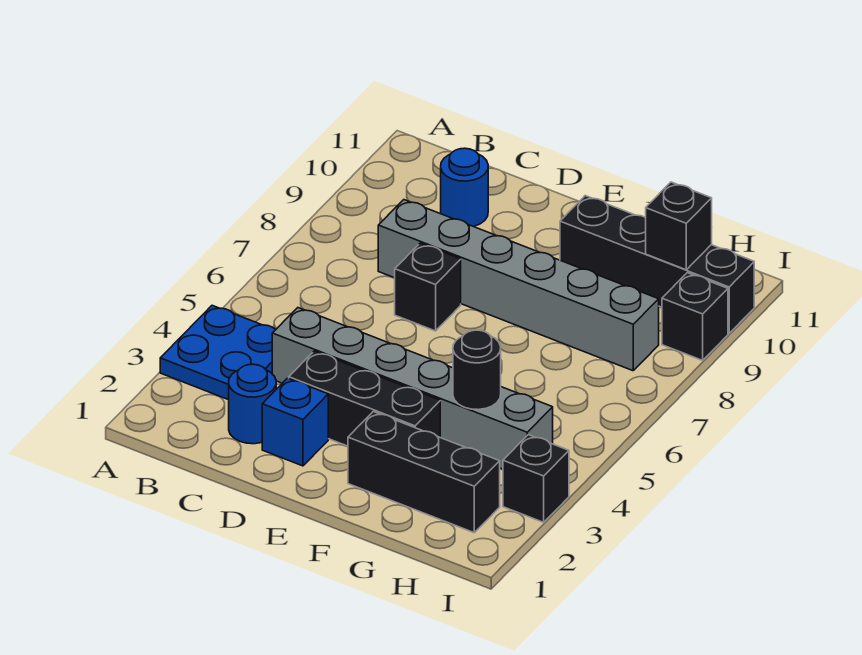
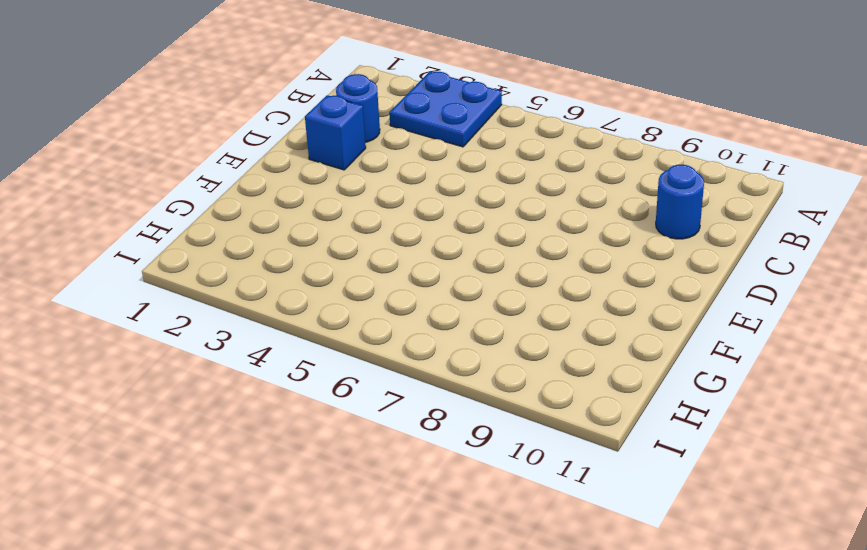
none -> grey 1x6 brick [272,308,553,469]
none -> grey 1x6 brick [378,200,659,371]
none -> black 1x3 brick [289,351,440,446]

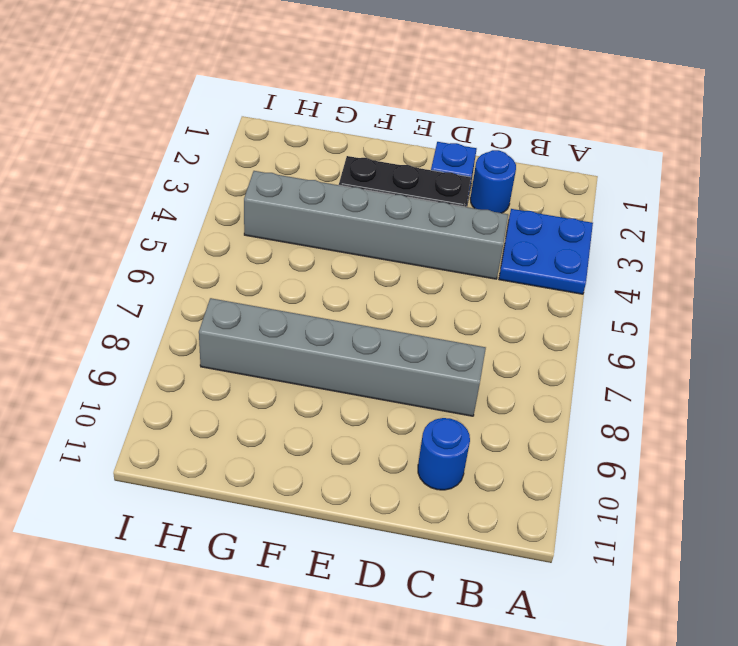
none -> black 1x1 brick [395,243,461,331]
none -> black 1x3 brick [348,412,500,533]
none -> black 1x4 brick [560,196,754,333]

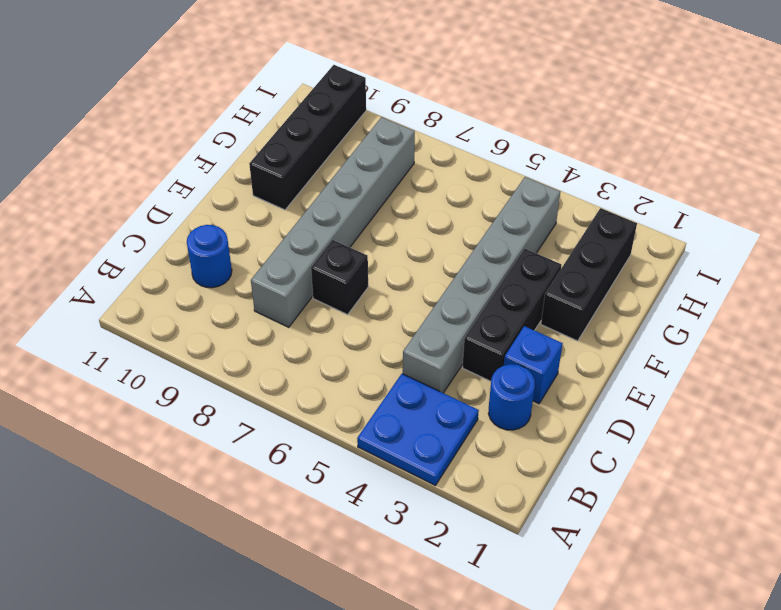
none -> black 1x1 brick [503,435,569,522]
none -> black 1x1 brick [662,273,728,360]
none -> black 1x1 round brick [453,330,501,410]

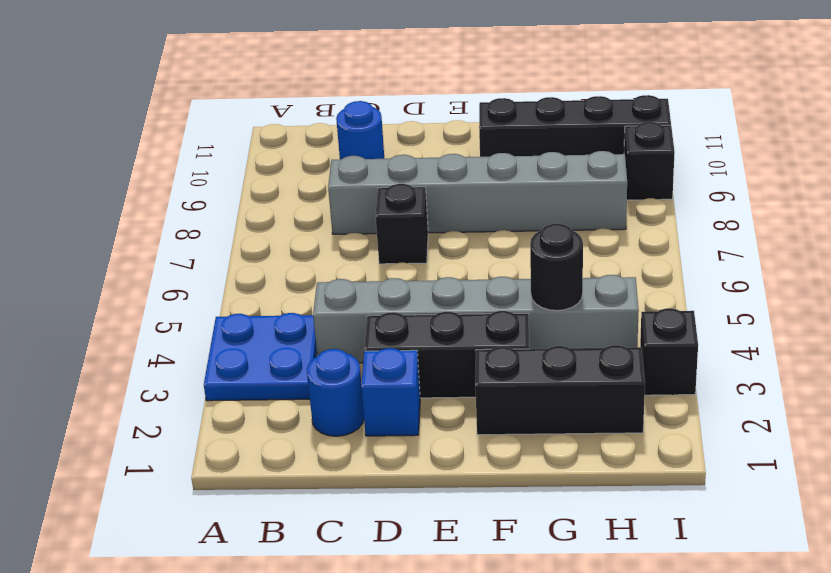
none -> black 1x1 brick [646,182,712,270]

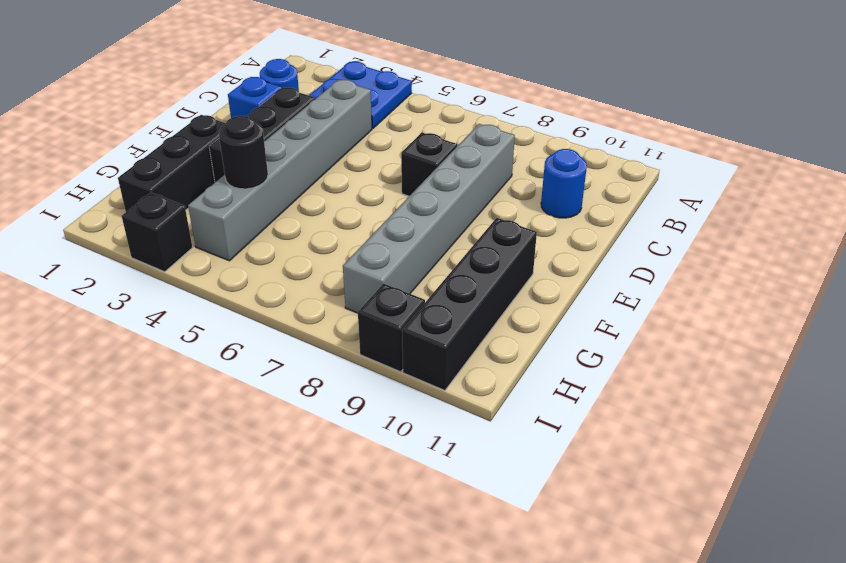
none -> black 1x1 brick [646,182,712,270]

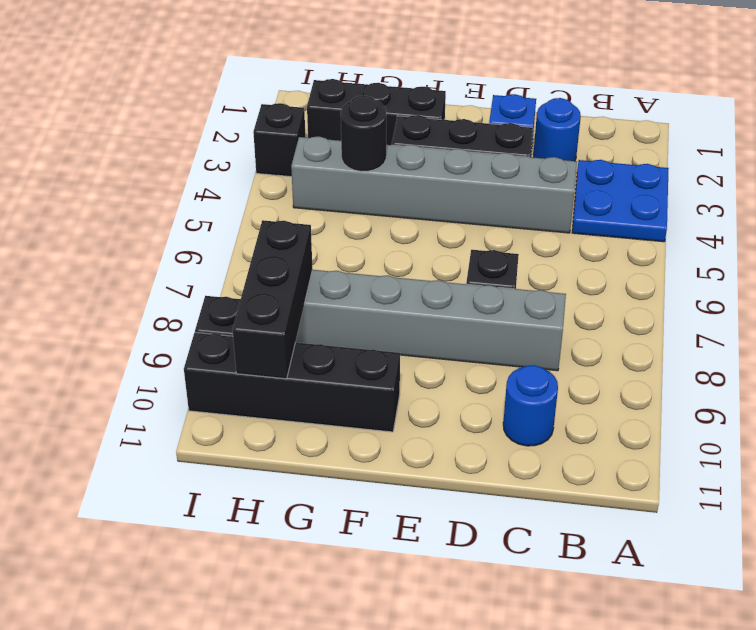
black 1x3 brick [232,220,313,379] -> black 1x1 brick [646,182,712,270]

